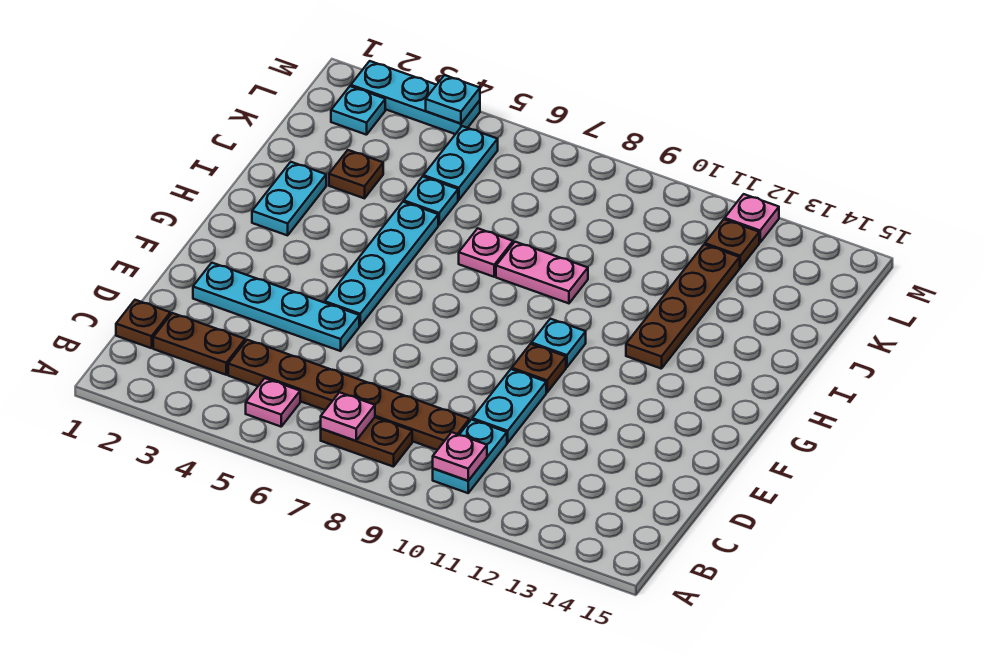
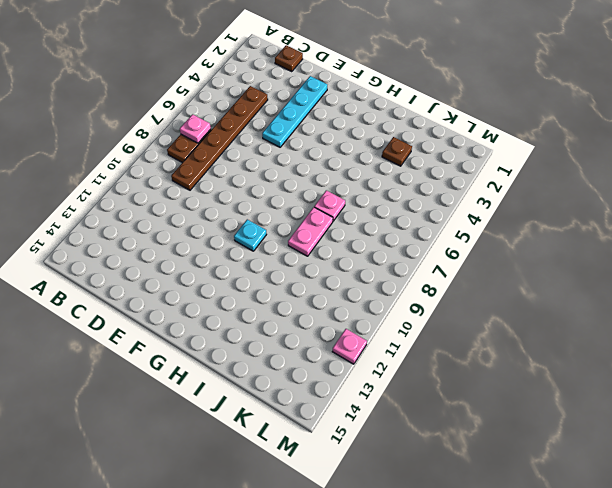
none -> pink 1x1 plate [246,378,300,427]
none -> cyan 1x2 plate [433,420,507,493]
none -> brown 1x2 plate [153,313,245,375]

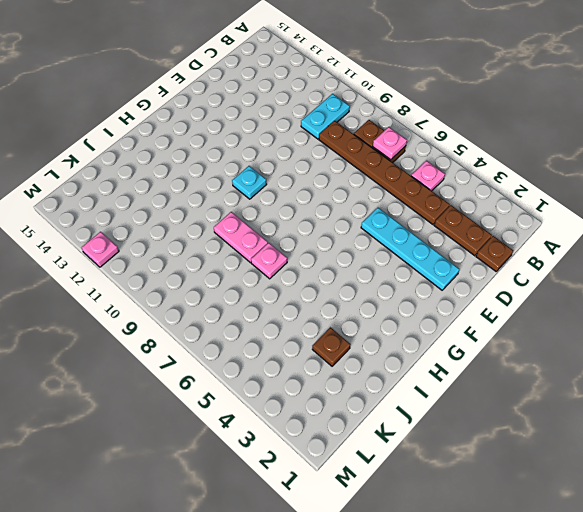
none -> cyan 1x2 plate [472,369,546,443]
none -> cyan 1x4 plate [325,202,438,326]
none -> brown 1x1 plate [512,344,566,392]

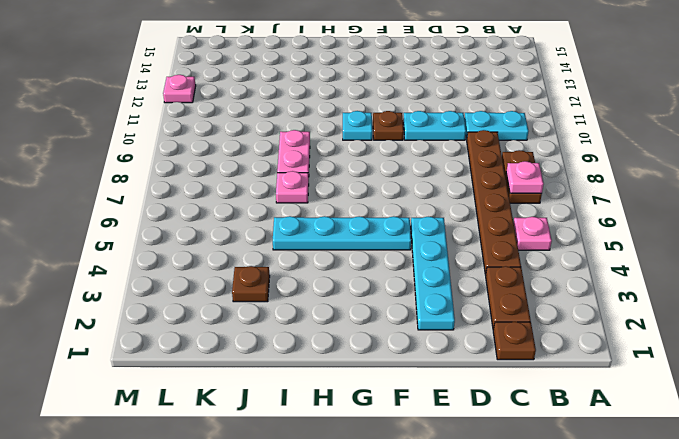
none -> cyan 1x2 plate [252,162,326,235]
none -> brown 1x4 plate [626,245,740,369]
none -> cyan 1x1 plate [404,177,458,225]

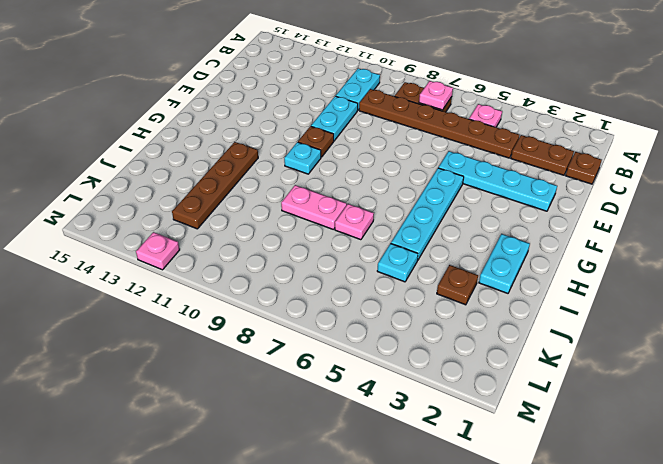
none -> cyan 1x2 plate [423,126,498,200]
none -> cyan 1x1 plate [331,86,385,135]
none -> brown 1x1 plate [705,219,759,268]

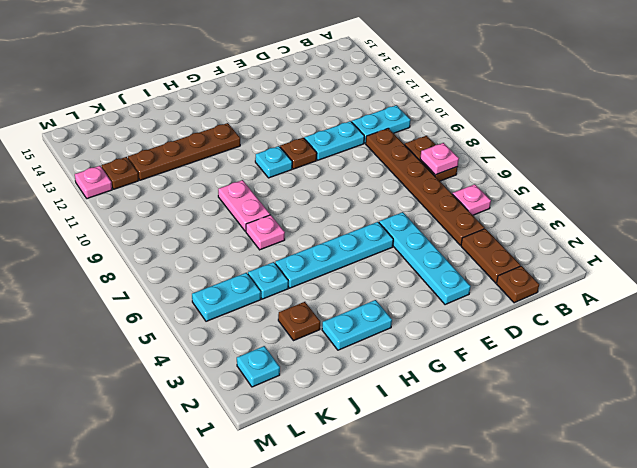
none -> cyan 1x3 plate [351,61,480,134]
none -> pink 1x1 plate [433,432,487,481]
none -> cyan 1x1 plate [426,75,480,124]

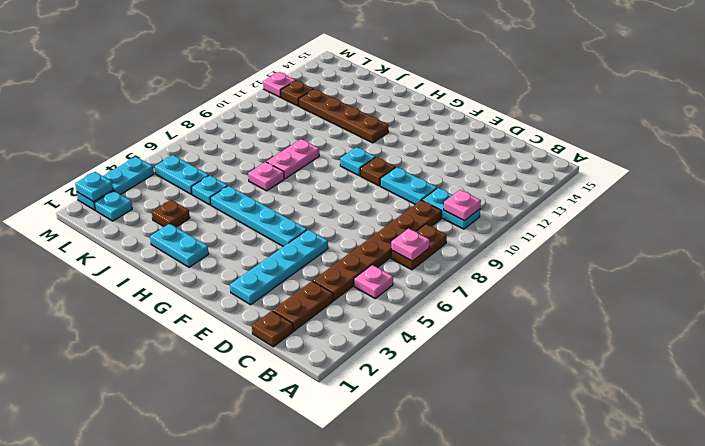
cyan 1x1 plate [75,172,113,202] -> cyan 1x1 plate moved to [426,75,480,124]

